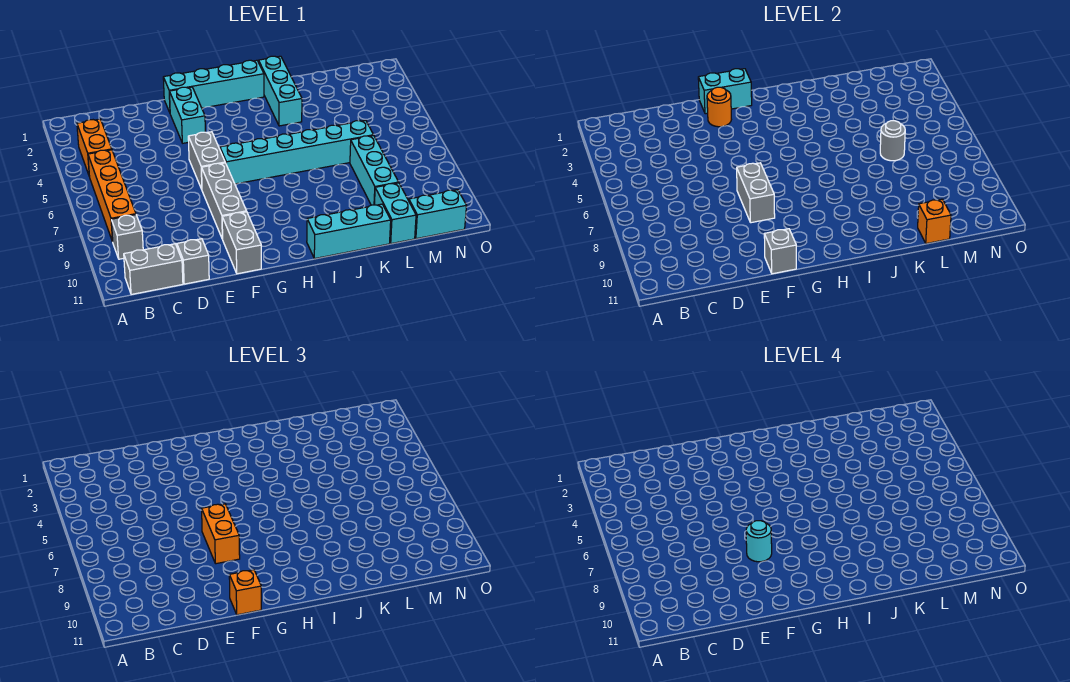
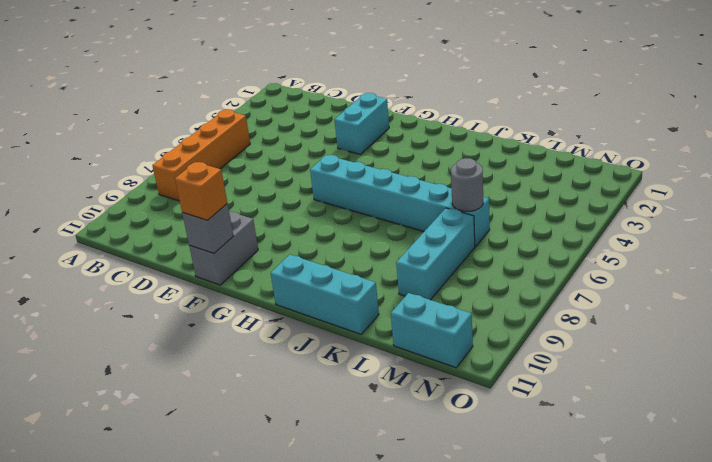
none -> orange 1x2 brick [77,119,112,177]
none -> grey 1x1 brick [111,215,143,259]
none -> grey 1x2 brick [124,244,183,295]

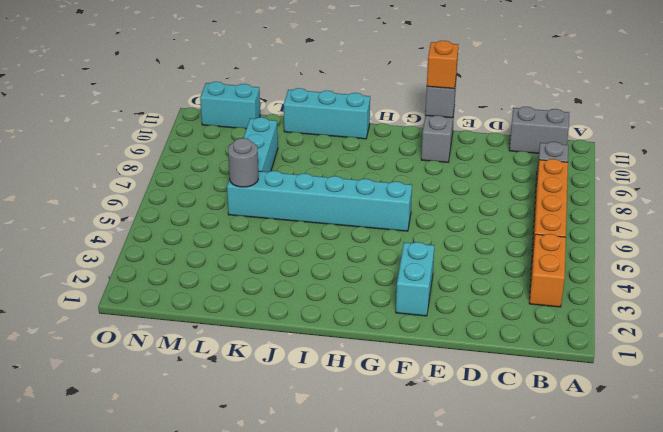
none -> grey 1x1 brick [177,239,209,284]
none -> cyan 1x4 brick [163,60,264,112]
none -> grey 1x2 brick [188,132,225,189]

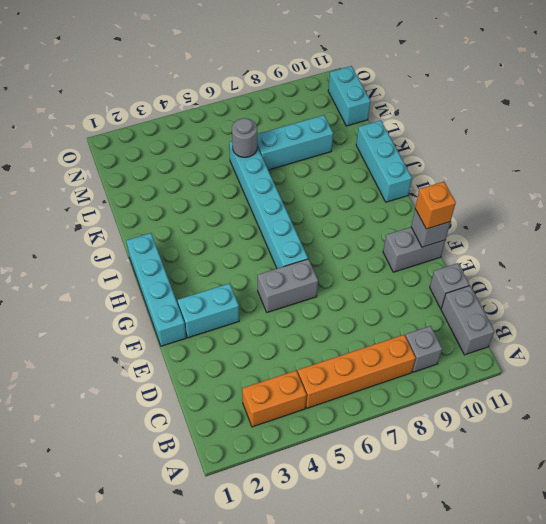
none -> grey 1x3 brick [202,163,247,239]
none -> cyan 1x3 brick [259,56,302,126]
none -> cyan 1x2 brick [374,183,416,244]

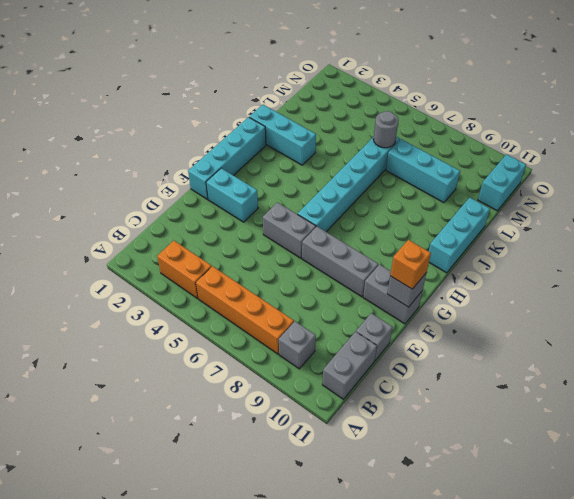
none -> cyan 1x2 brick [374,183,416,244]
none -> cyan 1x2 brick [698,69,752,114]
none -> orange 1x1 round brick [707,87,731,127]

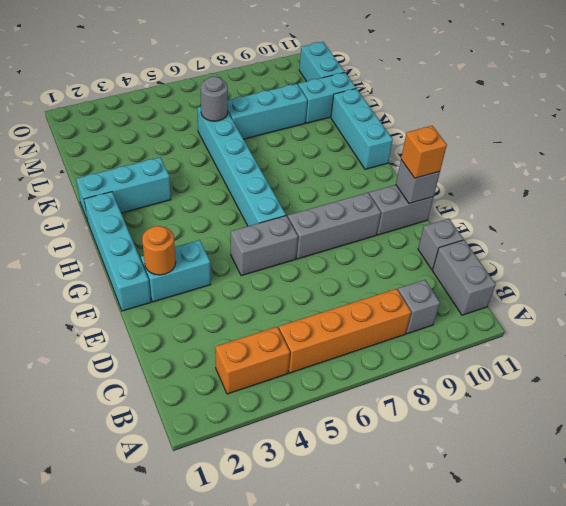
none -> cyan 1x2 brick [698,69,752,114]
none -> grey 1x2 brick [737,163,775,223]
none -> orange 1x1 brick [918,199,951,244]

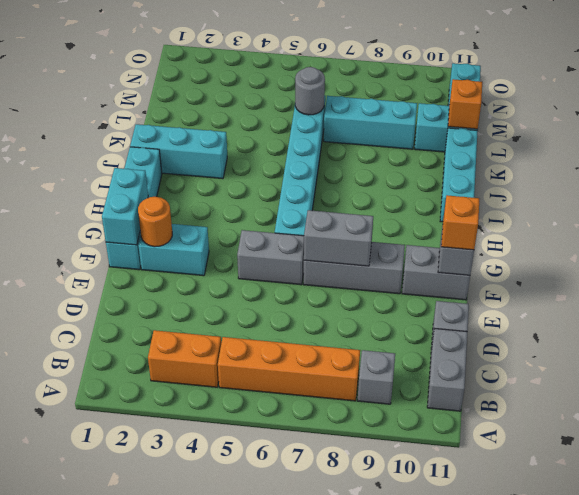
none -> orange 1x2 brick [202,504,240,564]
none -> cyan 1x1 round brick [746,521,772,562]

